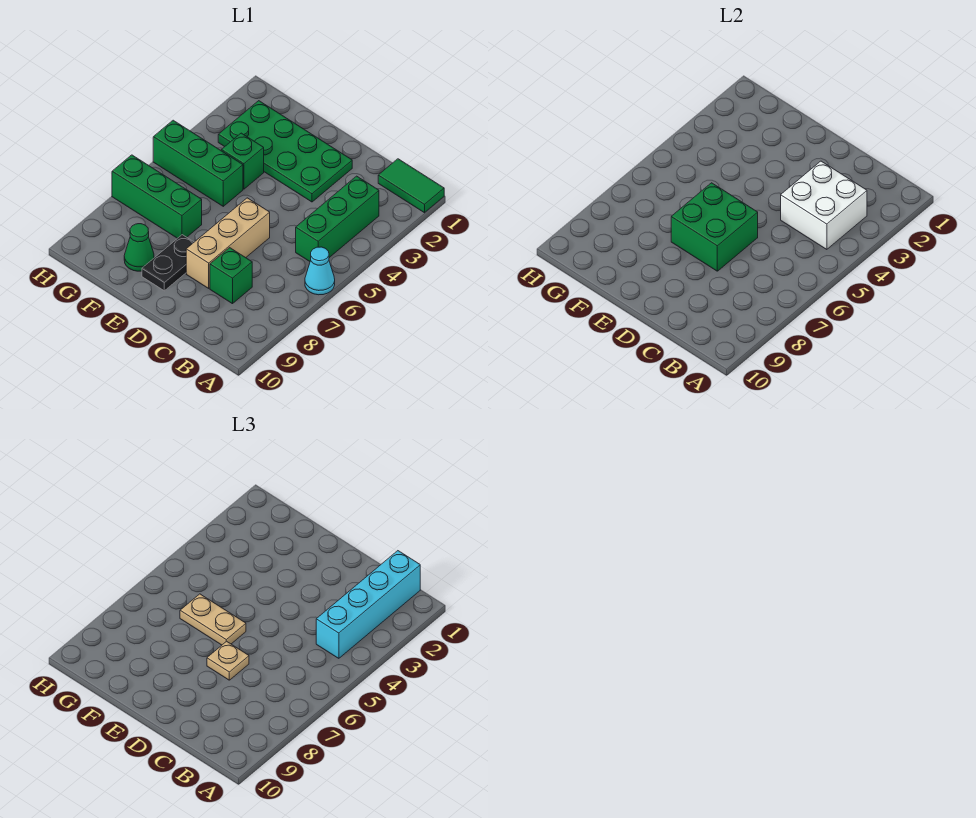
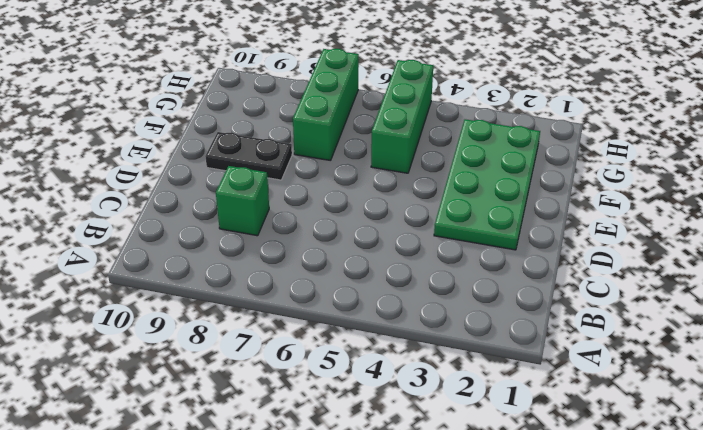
none -> green 1x2 tile [378,159,444,213]
none -> cyan 1x1 cone [305,247,335,295]
none -> green 1x3 brick [296,176,379,261]

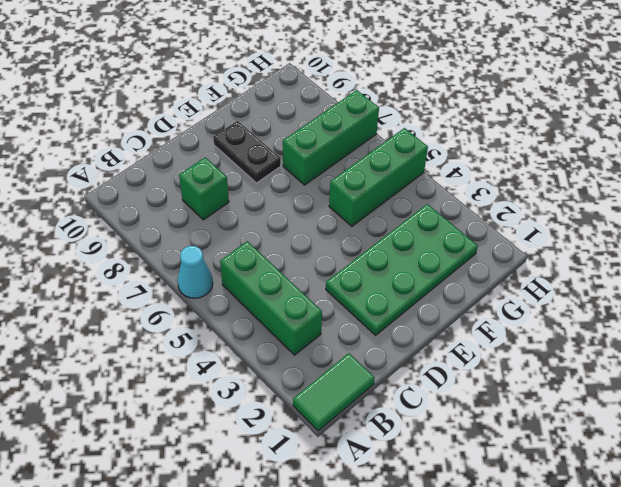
none -> tan 1x3 brick [186,198,270,288]
none -> green 1x1 brick [221,133,264,189]
none -> green 1x1 cone [124,224,154,271]

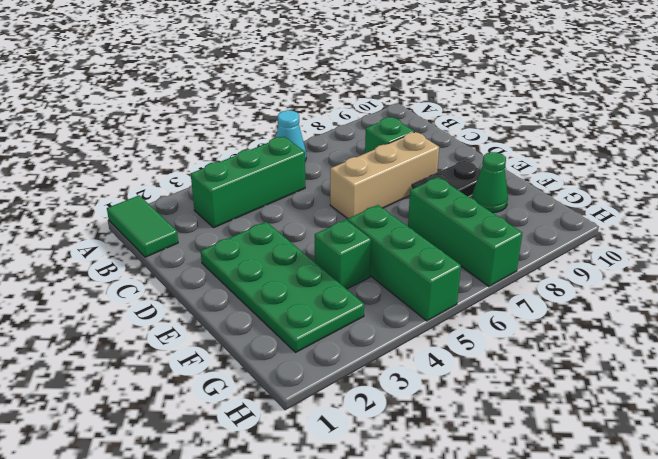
none -> white 2x2 brick [781,161,867,249]
none -> green 2x2 brick [671,183,758,271]
none -> cyan 1x4 brick [316,551,420,658]

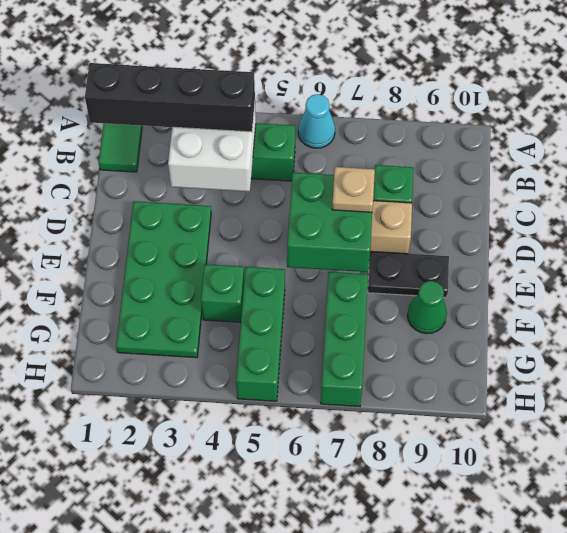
black 1x4 brick [85,63,255,132] -> cyan 1x4 brick [316,551,420,658]
none -> tan 1x2 plate [180,594,246,645]

